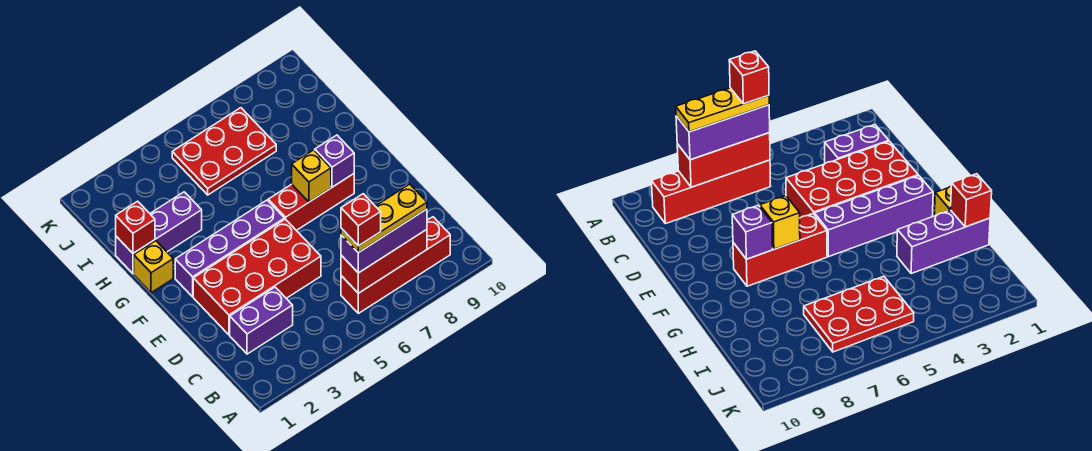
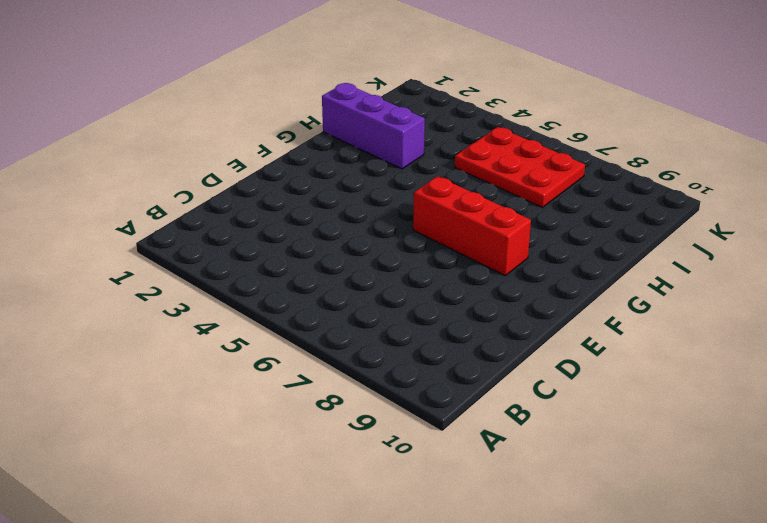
none -> red 1x4 brick [341,217,450,313]
none -> purple 1x2 brick [230,287,293,354]
none -> red 2x4 brick [193,219,321,335]

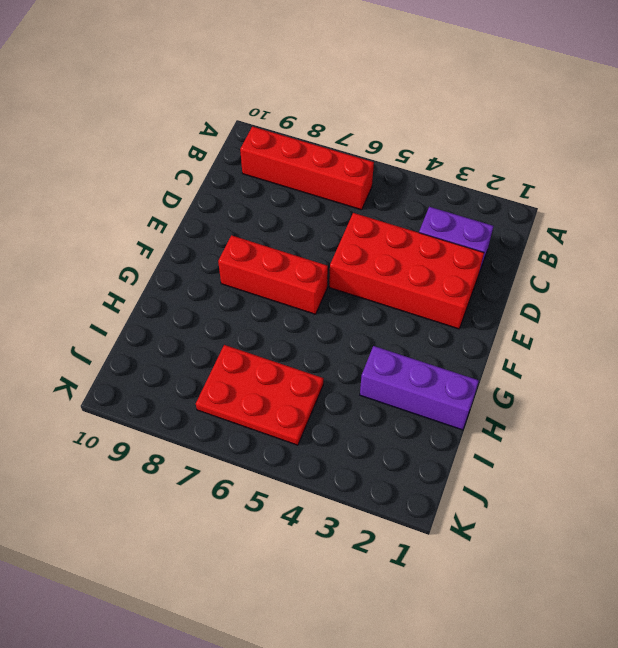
none -> purple 1x4 brick [175,200,285,297]
none -> yellow 1x1 brick [134,241,173,293]
none -> red 1x3 brick [341,230,427,293]

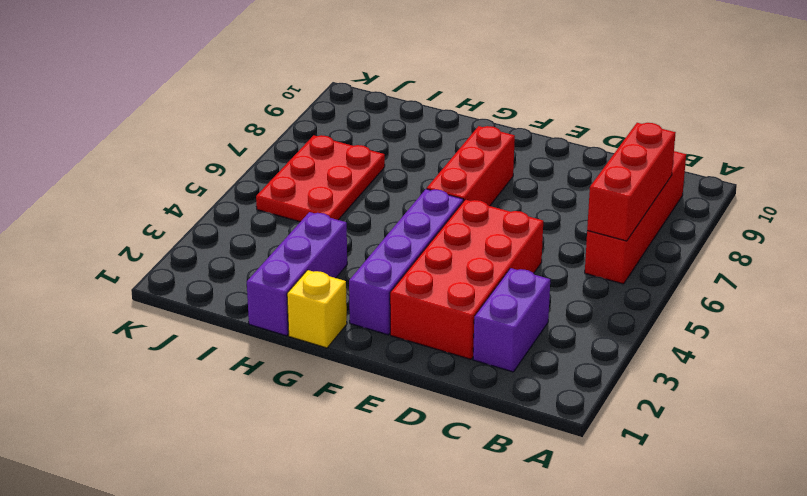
none -> yellow 1x1 brick [292,150,331,202]
none -> purple 1x1 brick [315,135,354,187]
none -> red 1x1 brick [116,201,155,253]

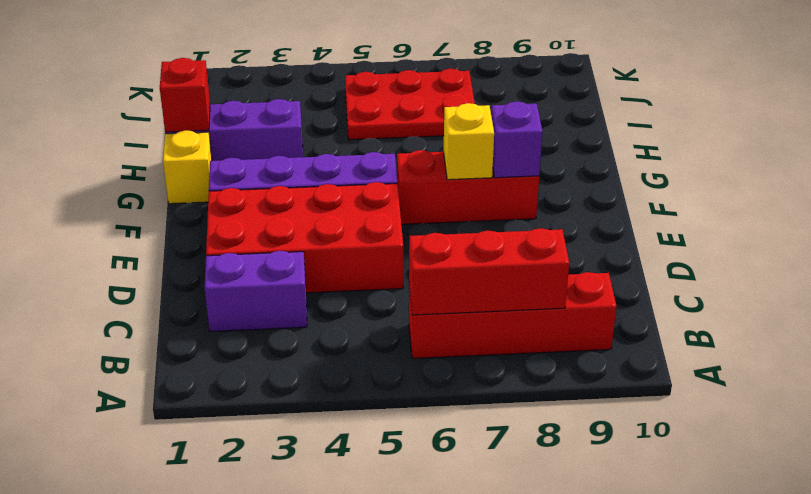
none -> purple 1x3 brick [341,209,427,273]
none -> yellow 1x3 plate [341,184,427,253]
none -> red 1x1 brick [341,194,381,246]

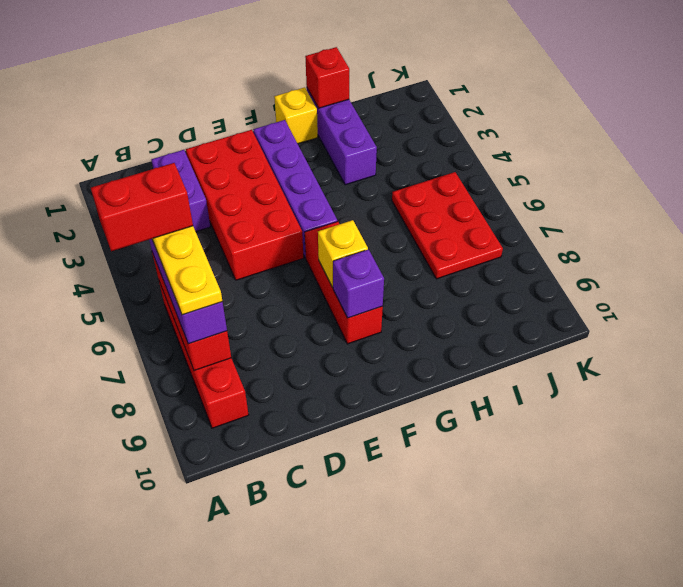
red 1x2 brick [91,163,193,251] -> red 1x1 brick [341,194,381,246]

